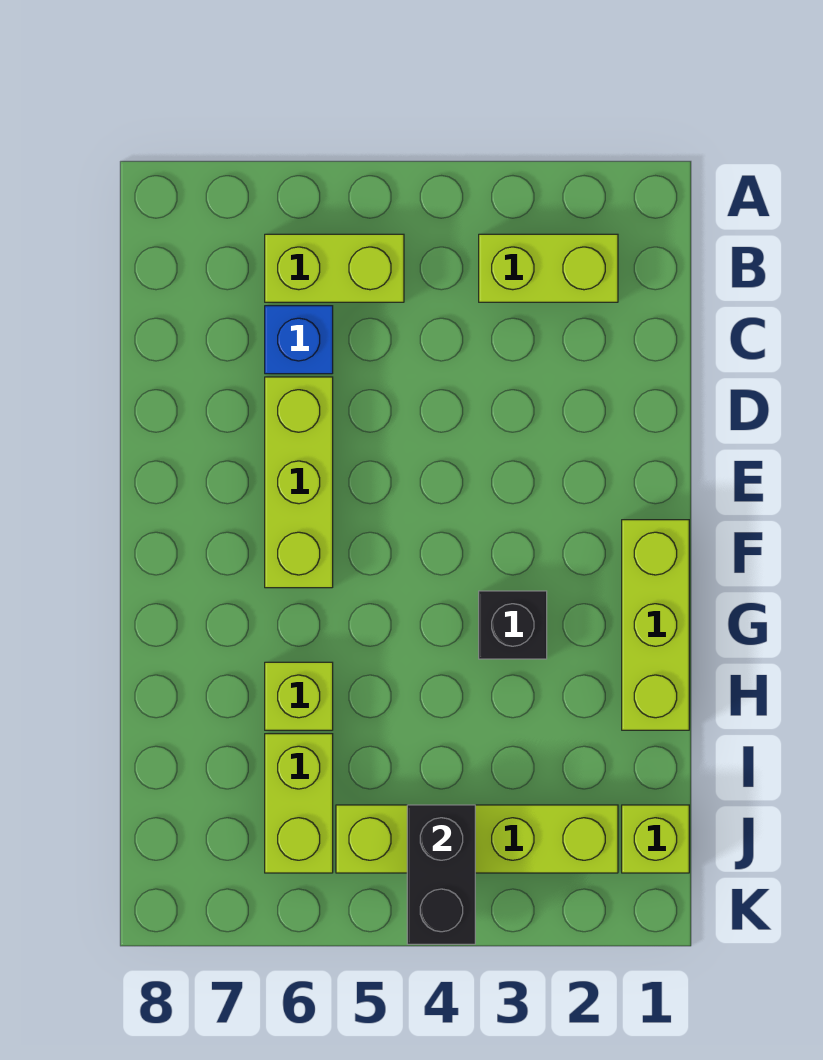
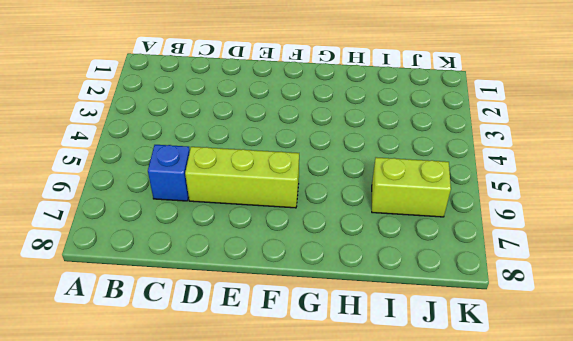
none -> lime 1x2 brick [479,234,618,302]
none -> lime 1x2 brick [265,234,404,302]

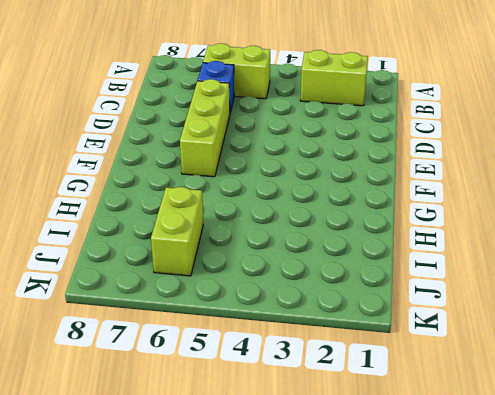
none -> lime 1x3 brick [622,520,689,730]
none -> black 1x1 brick [479,591,547,659]

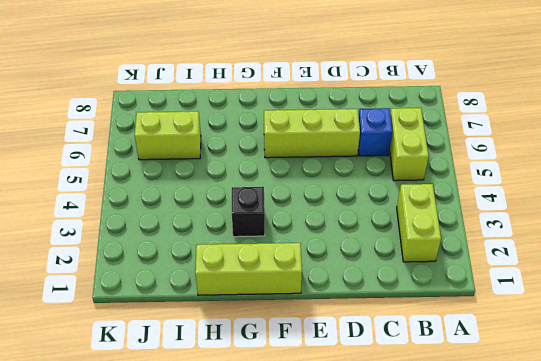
none -> lime 1x1 brick [265,662,333,730]
none -> lime 1x1 brick [622,805,689,873]

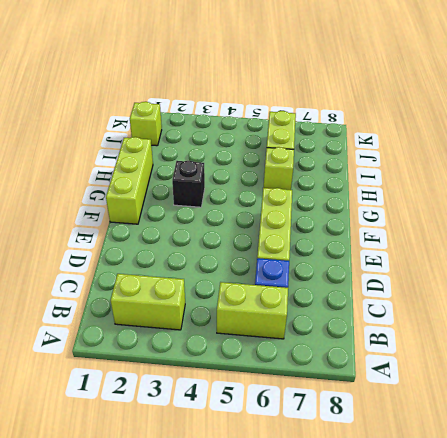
none -> lime 1x4 brick [336,805,618,873]
none -> black 1x2 brick [407,805,475,944]

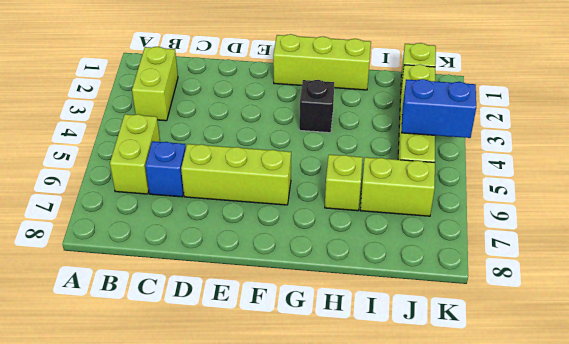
blue 1x2 brick [401,79,476,138] -> black 1x2 brick [407,805,475,944]

